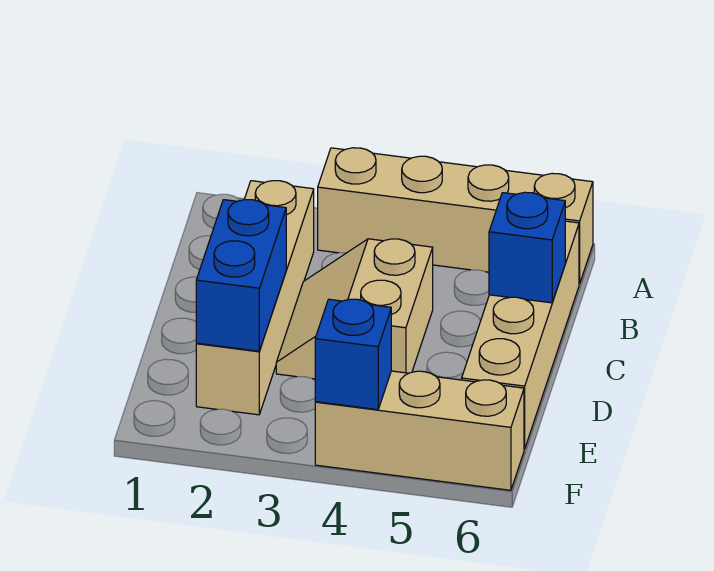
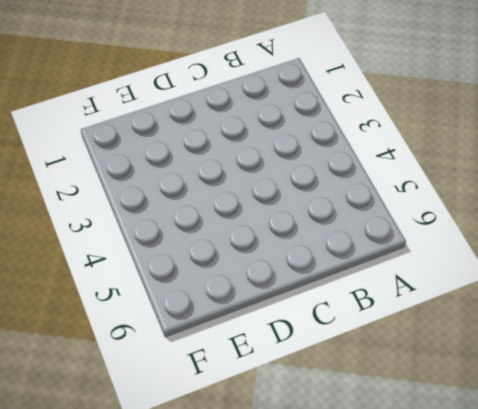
none -> tan 1x4 brick [318,148,593,284]
none -> tan 1x4 brick [196,181,314,415]

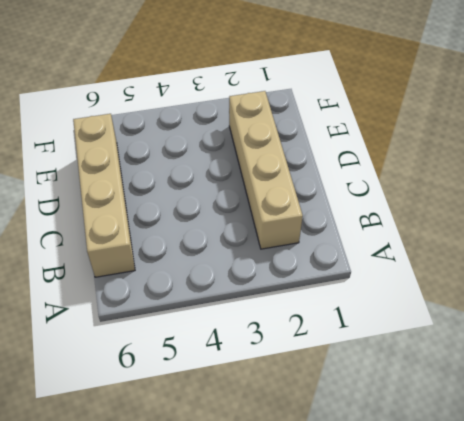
none -> tan 1x4 brick [318,148,593,284]
none -> tan 2x2 slope [276,239,433,379]

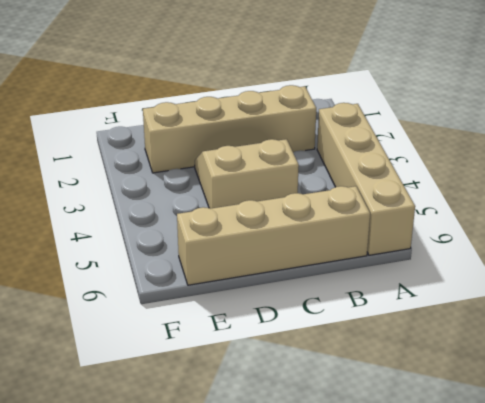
none -> tan 1x3 brick [315,371,524,490]
none -> blue 1x1 brick [489,192,565,303]

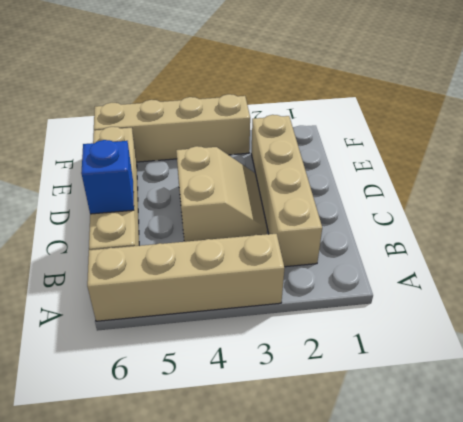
tan 1x4 brick [94,94,250,162] -> tan 1x3 brick [315,371,524,490]
none -> blue 1x2 brick [196,200,286,351]
none -> blue 1x1 brick [315,299,391,410]

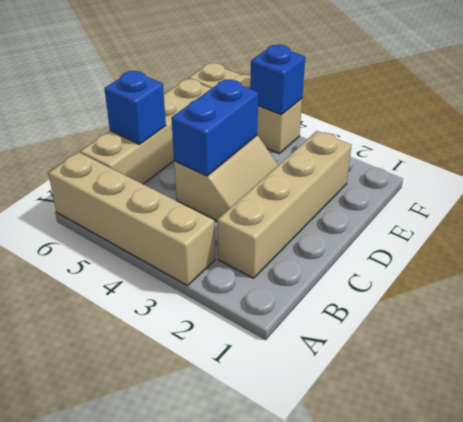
blue 1x2 brick [171,79,258,176] -> blue 1x2 brick moved to [196,200,286,351]

